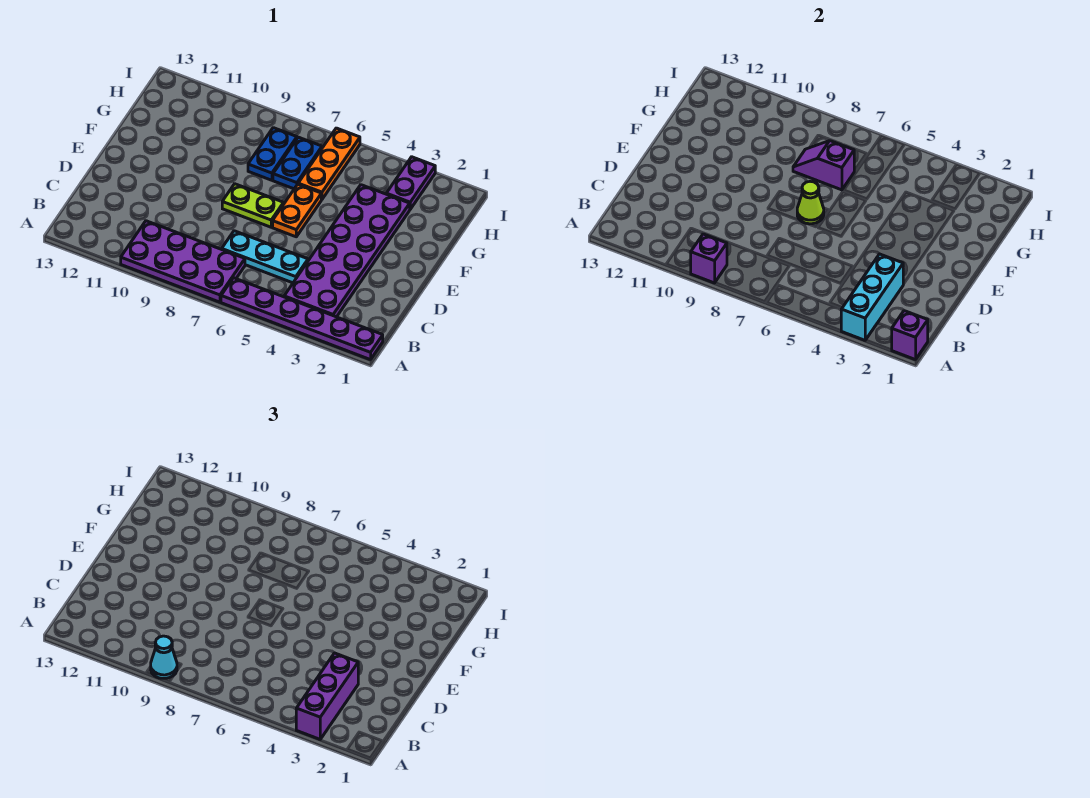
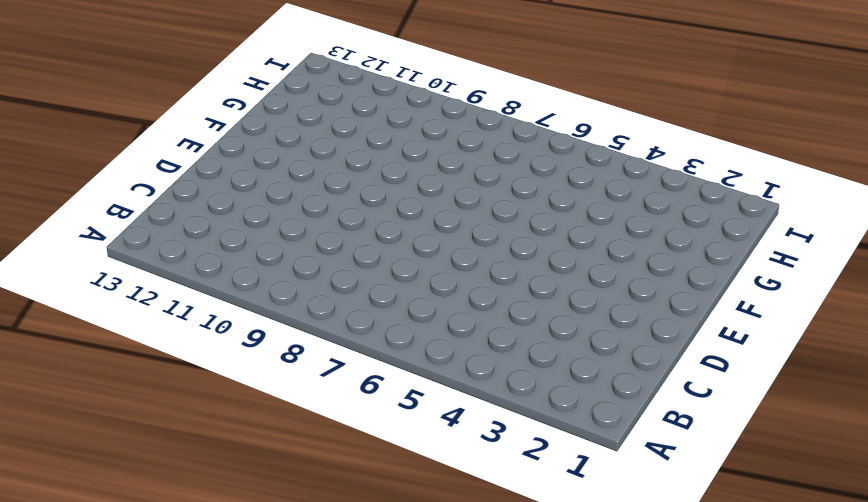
none -> purple 1x6 plate [221,278,383,360]
none -> purple 2x4 plate [121,221,245,302]
none -> purple 2x6 plate [284,185,410,317]

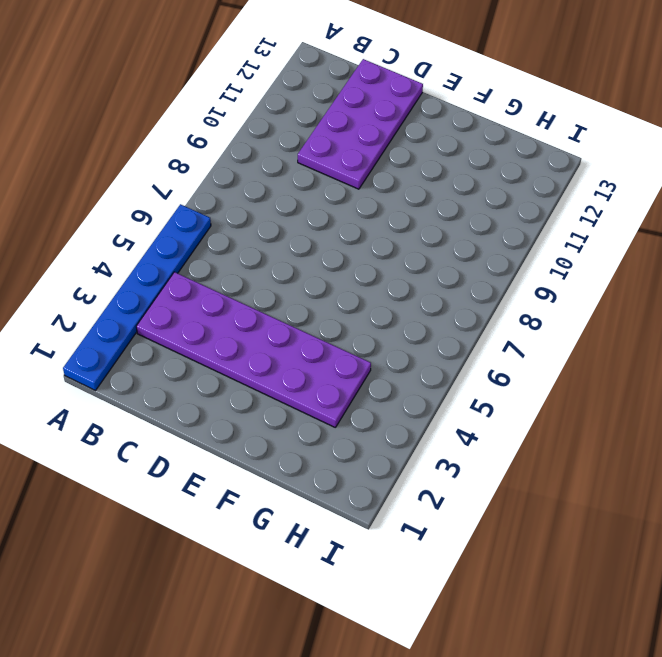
blue 1x6 plate [63,204,211,390] -> purple 1x6 plate [221,278,383,360]
purple 2x4 plate [298,59,423,189] -> purple 2x4 plate moved to [121,221,245,302]
none -> cyan 1x3 plate [222,231,308,283]
none -> orange 1x2 plate [273,184,321,237]
none -> lime 1x2 plate [222,184,284,227]

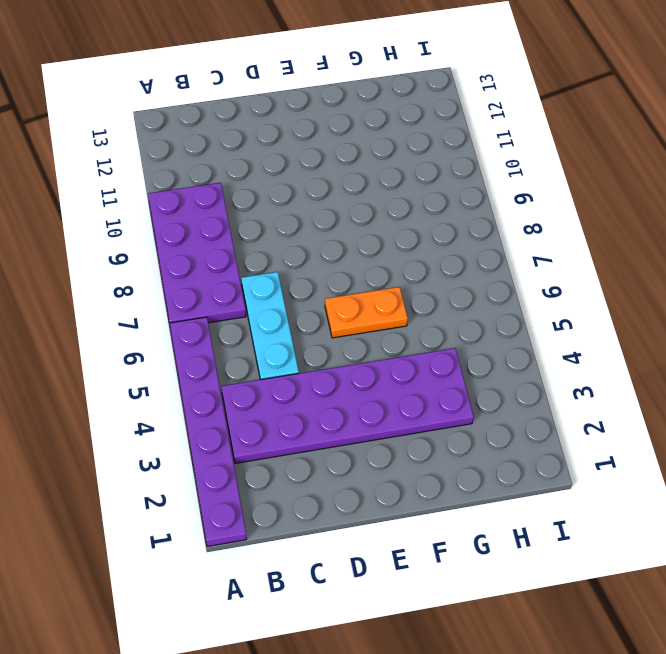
none -> lime 1x2 plate [222,184,284,227]
none -> orange 1x3 plate [298,128,360,199]
none -> blue 1x2 plate [273,137,322,189]

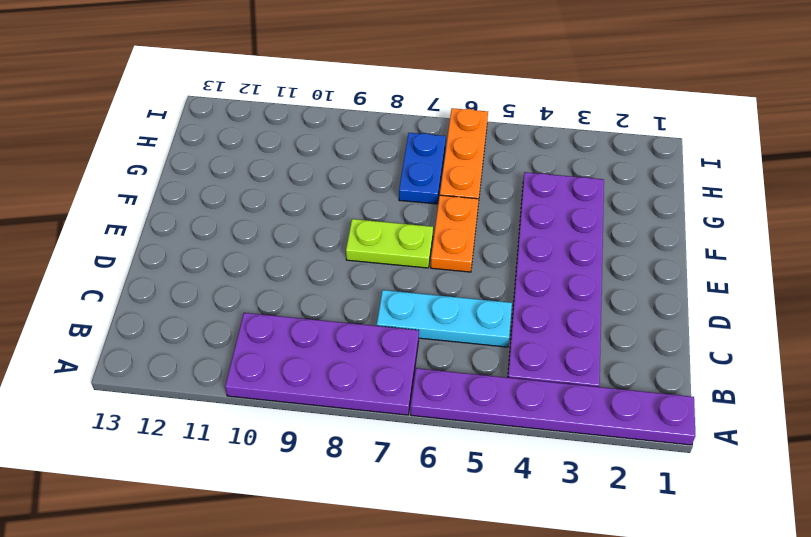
none -> blue 1x2 plate [248,128,297,180]
none -> purple 1x2 plate [386,157,435,209]
none -> purple 1x1 brick [892,311,928,360]

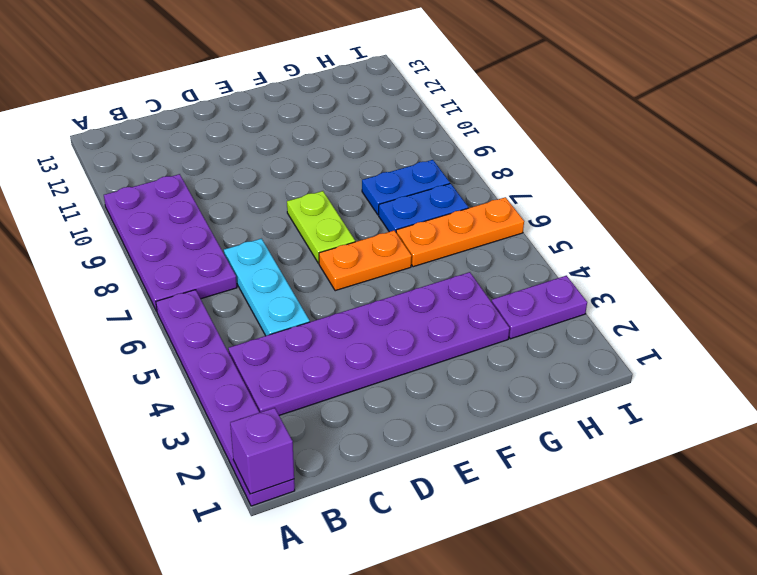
none -> cyan 1x3 brick [841,254,903,340]
none -> purple 1x1 brick [690,234,727,283]
none -> lime 1x1 cone [797,181,824,224]

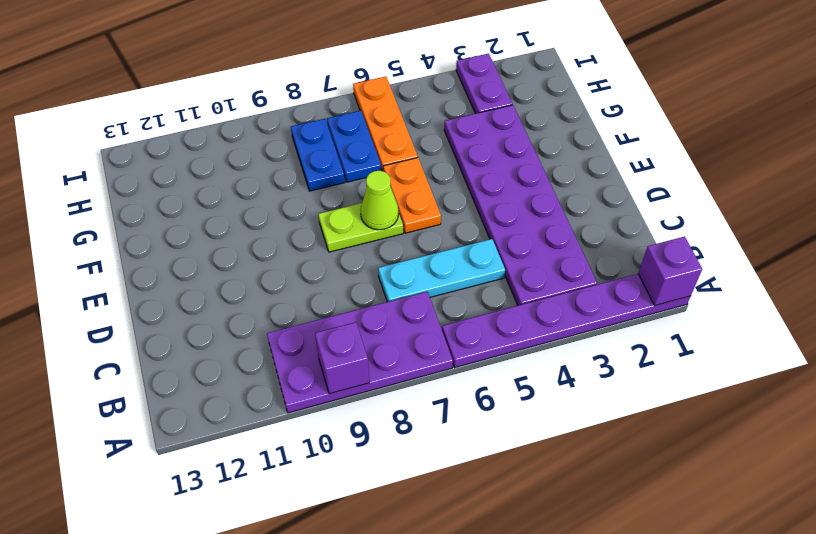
none -> cyan 1x3 brick [841,254,903,340]
none -> purple 1x2 slope [793,141,854,190]
none -> purple 1x3 brick [296,653,358,739]

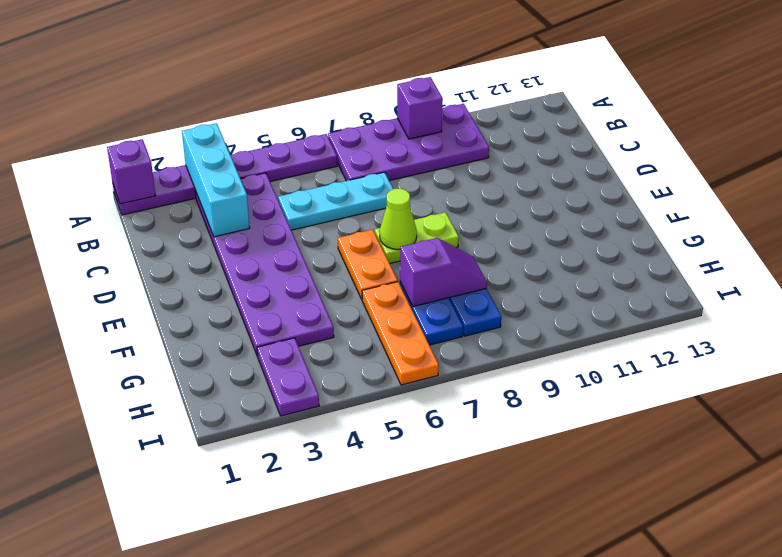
none -> purple 1x3 brick [296,653,358,739]
none -> cyan 1x1 cone [151,636,177,678]

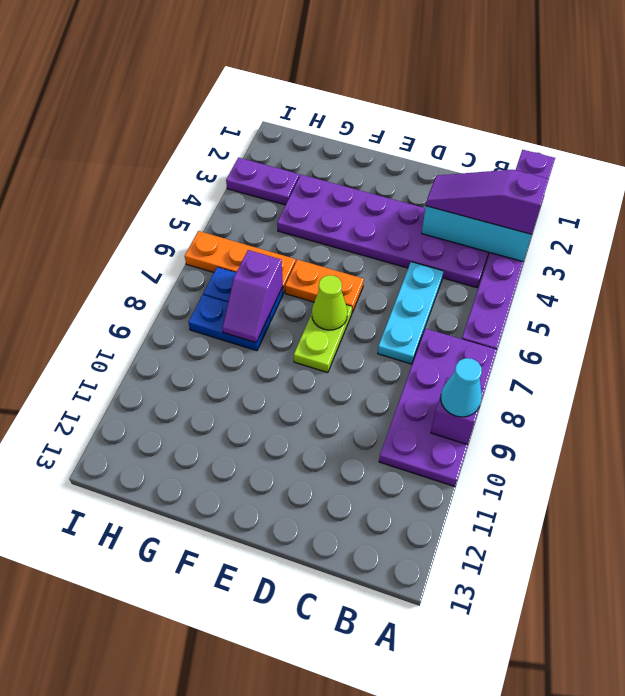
purple 1x3 slope [426,170,549,234] -> purple 1x3 brick [296,653,358,739]

